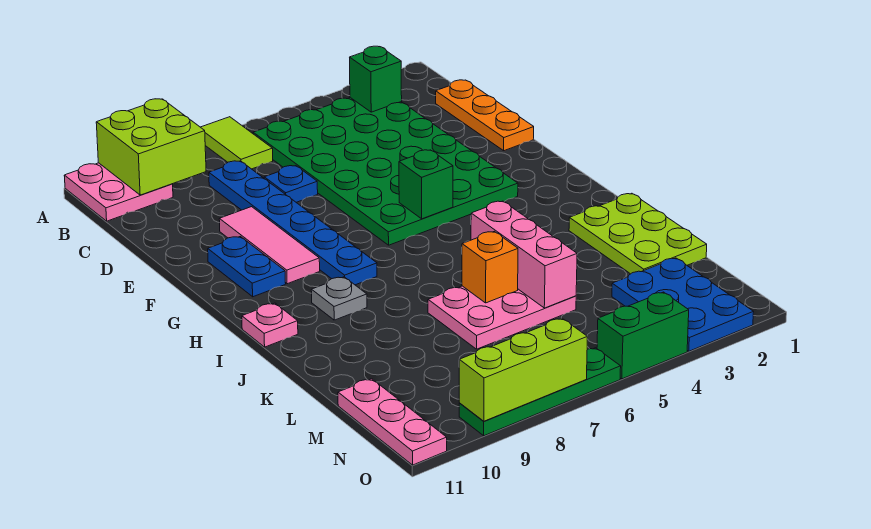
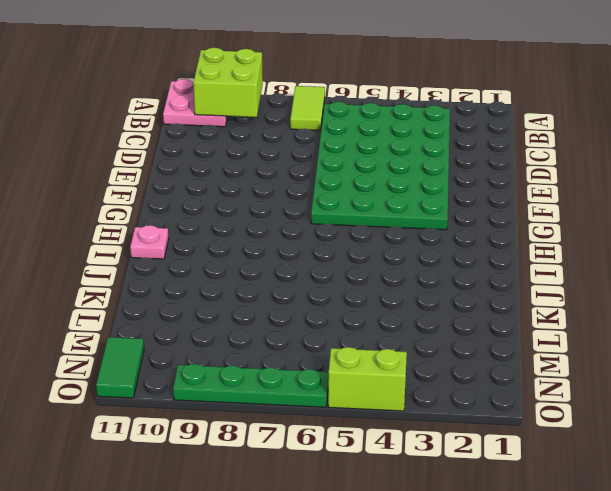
green 1x2 tile [96,337,144,398] -> pink 1x3 plate [338,379,447,465]
lime 1x2 brick [328,347,407,411] -> green 1x2 brick [597,292,689,379]
none -> orange 1x3 plate [436,80,534,151]
none -> blue 1x6 plate [209,161,377,285]
none -> blue 1x1 plate [264,166,318,202]

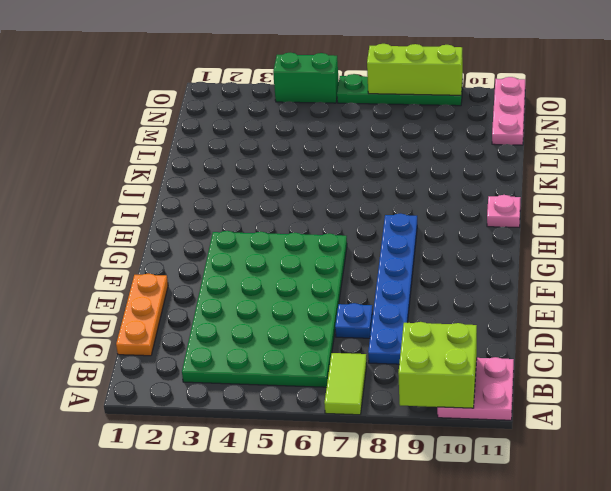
none -> pink 1x3 tile [219,207,320,284]
none -> blue 1x2 plate [208,236,286,297]
none -> grey 1x1 plate [311,277,367,320]

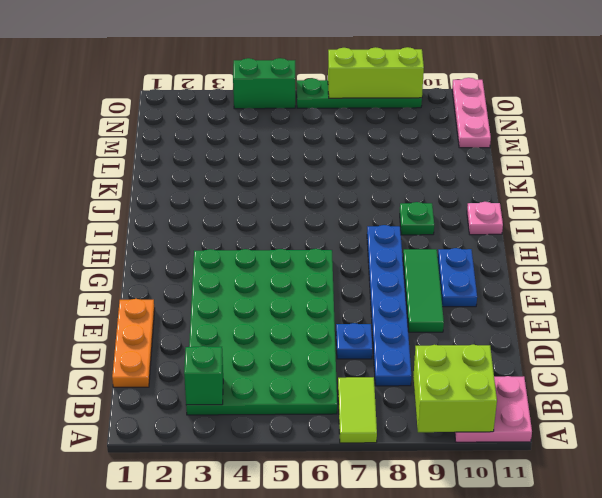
green 1x3 tile [403,249,444,332] -> pink 1x3 tile [219,207,320,284]
green 1x1 plate [400,202,434,235] -> grey 1x1 plate [311,277,367,320]
none -> lime 2x3 plate [569,193,707,274]
none -> pink 2x3 plate [428,286,576,349]
none -> blue 2x3 plate [612,258,753,351]

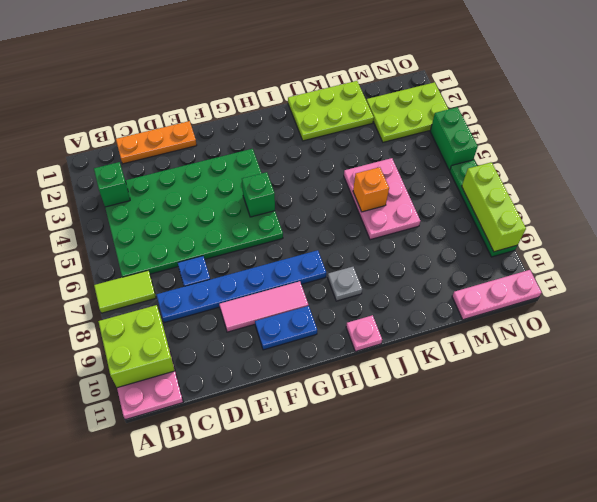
lime 2x3 plate [367,82,448,142] -> blue 2x3 plate [612,258,753,351]
none -> pink 1x3 brick [471,201,577,308]

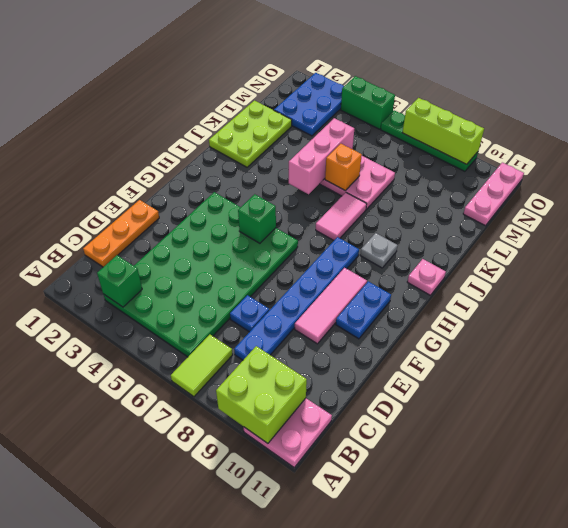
pink 1x2 tile [316,193,367,240] -> none

